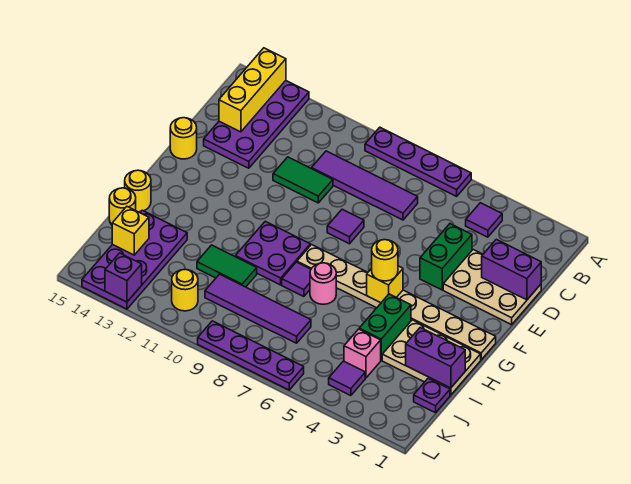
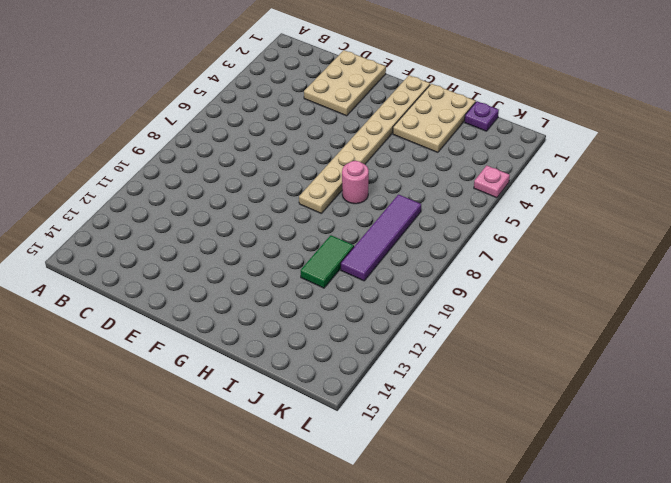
pink 1x1 plate [474,166,510,198] -> none
none -> purple 1x4 plate [365,127,471,196]
none -> purple 2x4 plate [204,81,309,168]
none -> purple 1x1 tile [466,203,502,237]
none -> purple 1x4 tile [312,151,418,220]

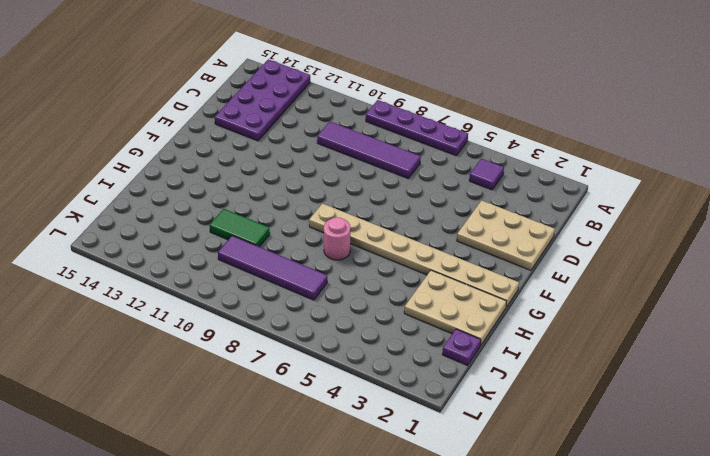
none -> green 1x2 brick [420,224,472,290]
none -> green 1x2 tile [273,157,333,203]
none -> purple 1x1 tile [327,209,364,244]
none -> yellow 1x1 round brick [170,118,197,159]

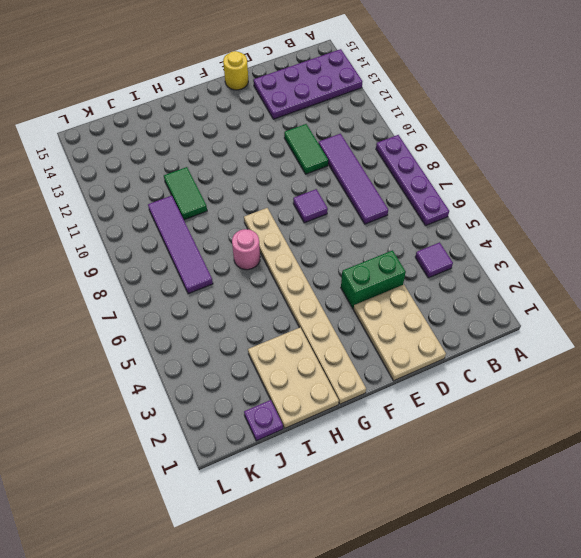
none -> purple 2x2 plate [235,221,310,285]
none -> green 1x2 brick [359,294,411,360]
none -> purple 1x1 tile [282,262,311,297]
none -> yellow 1x1 round brick [125,170,151,212]

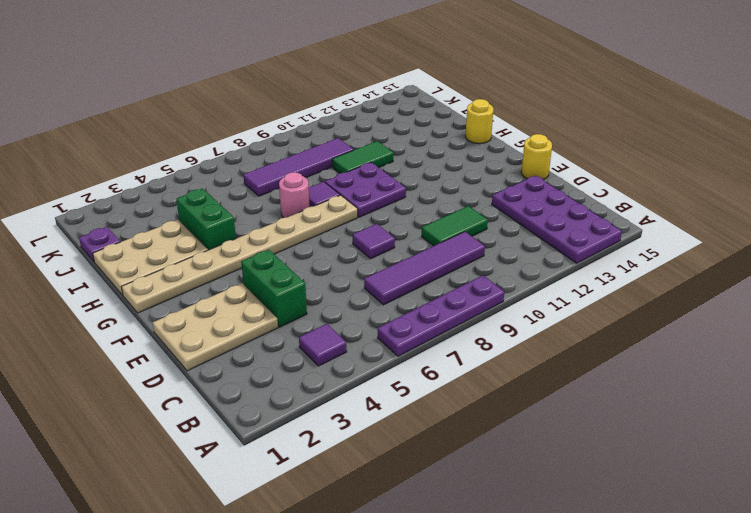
none -> purple 2x4 plate [82,210,187,309]
none -> yellow 1x1 round brick [109,188,136,225]
none -> pink 1x1 brick [344,329,381,378]
none -> purple 1x1 tile [329,361,365,396]

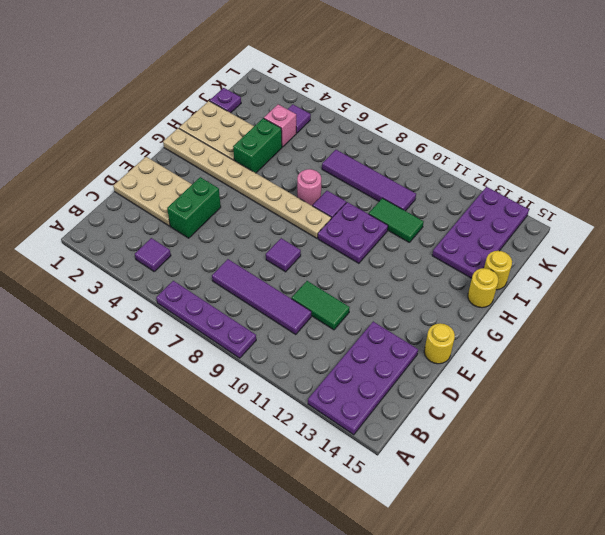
none -> yellow 1x1 round brick [172,269,198,311]
none -> purple 1x4 plate [198,321,304,390]
none -> yellow 1x3 brick [219,48,286,132]
none -> purple 1x2 brick [482,239,541,300]

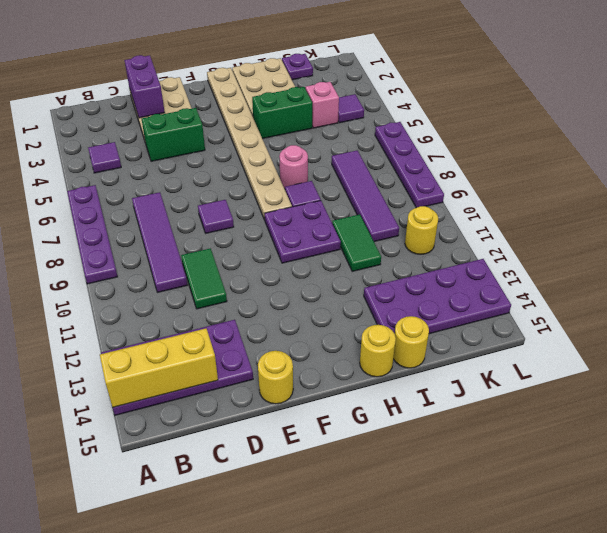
none -> yellow 1x1 brick [367,266,403,303]
none -> purple 1x2 brick [406,328,465,388]
none -> yellow 1x1 brick [112,207,149,255]
none -> purple 1x1 brick [105,253,142,302]

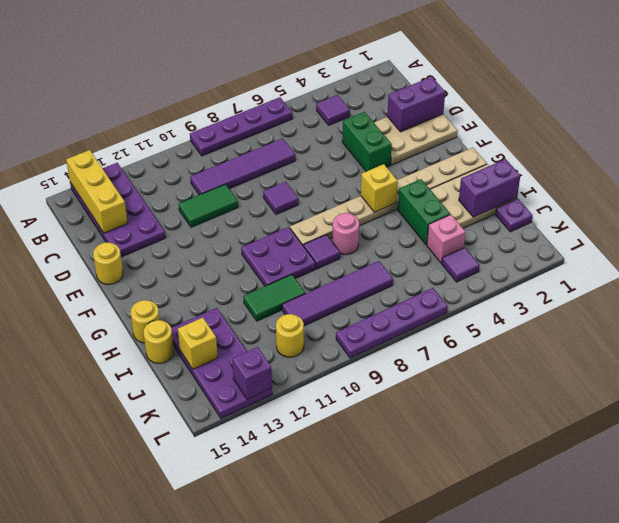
none -> yellow 1x1 round brick [372,240,398,281]

